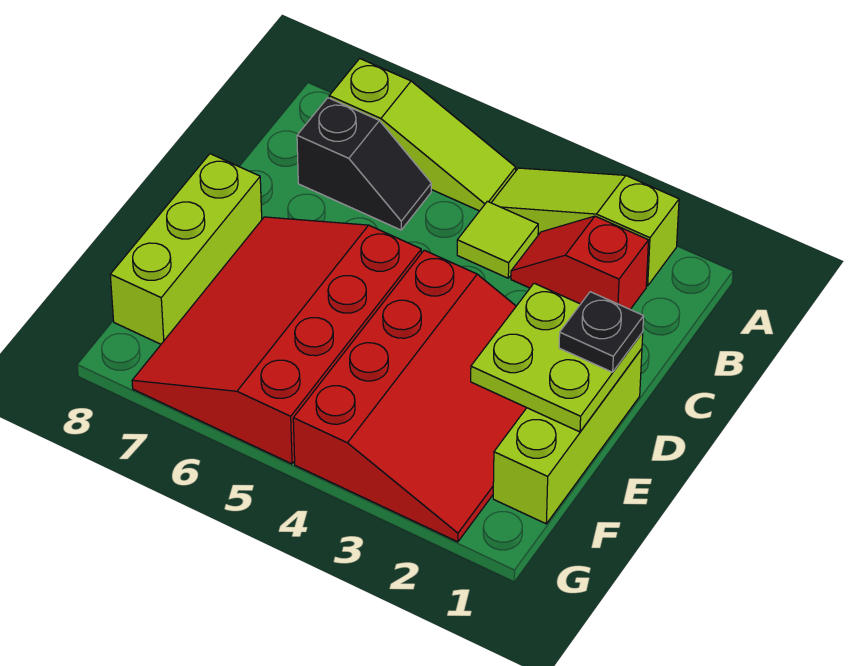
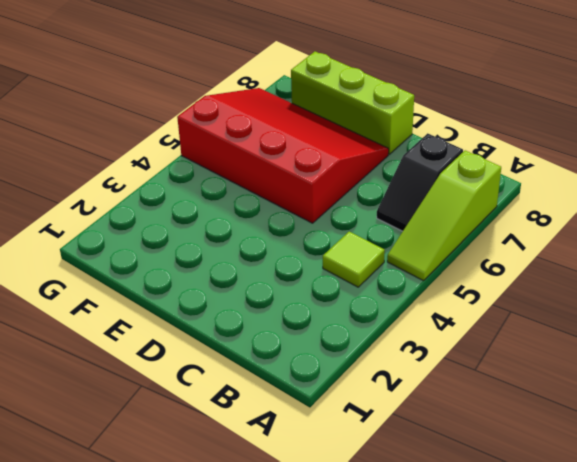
none -> lime 1x3 slope [491,168,679,286]
none -> red 1x2 slope [511,216,649,309]

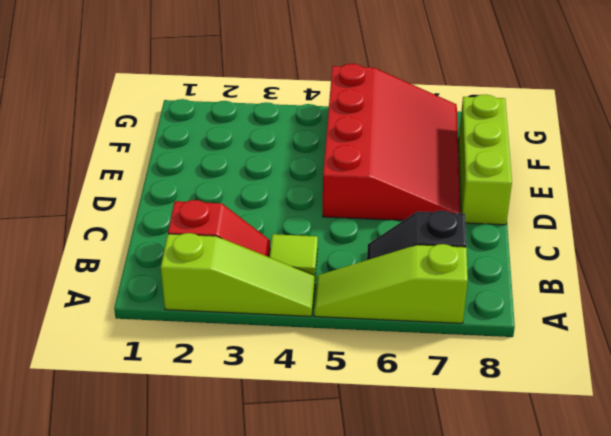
none -> lime 1x3 brick [493,349,642,524]
none -> red 3x4 slope [293,250,526,542]

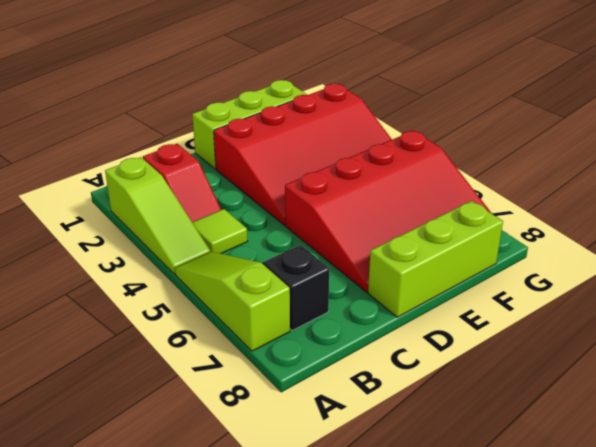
red 3x4 slope [214,84,392,225] -> red 3x4 slope turned to [293,250,526,542]
none -> lime 2x2 plate [471,283,643,432]
none -> black 1x1 plate [559,292,644,372]

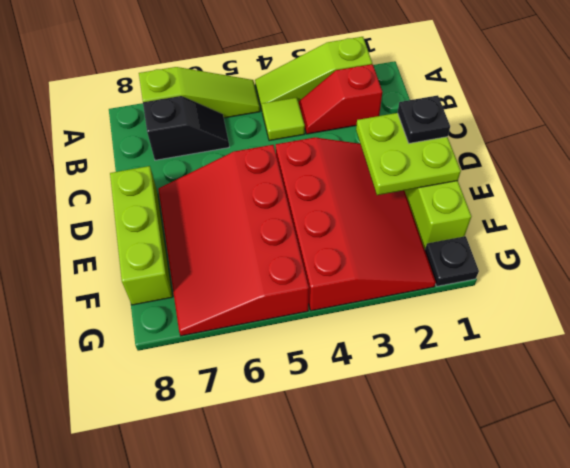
black 1x1 plate [425,236,479,286] -> none

